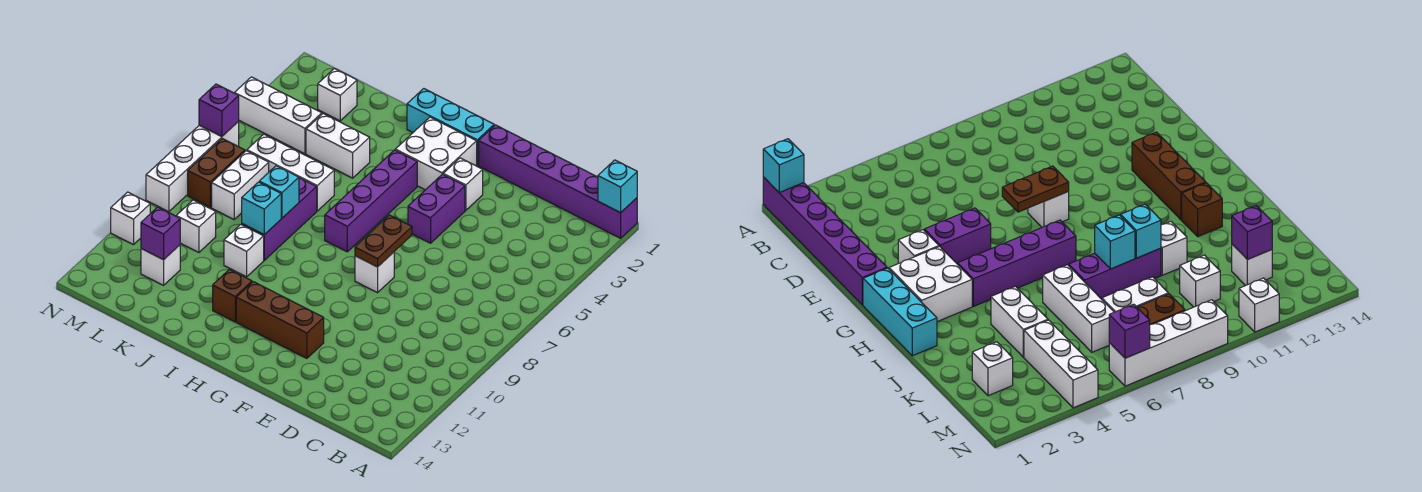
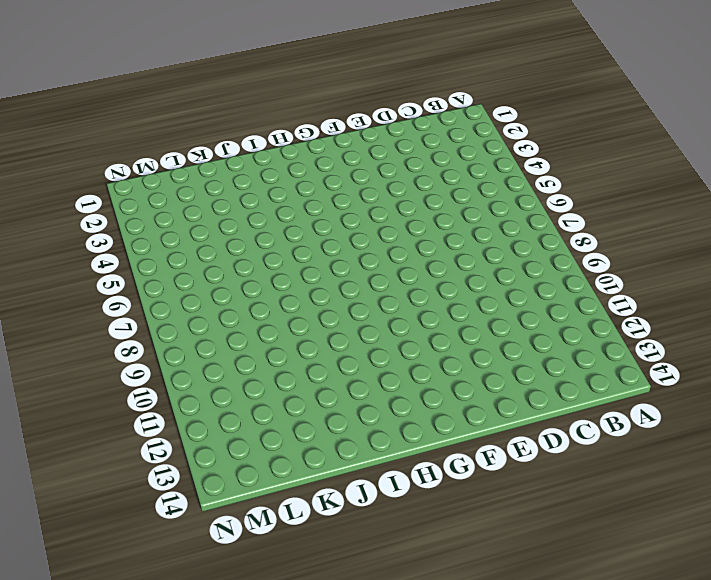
none -> purple 1x6 brick [479,125,637,238]
none -> white 1x1 brick [443,158,483,210]
none -> purple 1x2 brick [408,174,465,243]

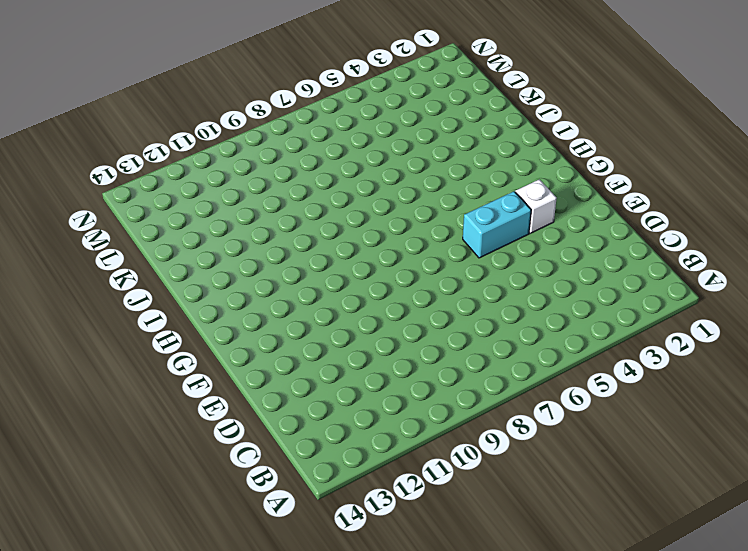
cyan 1x2 brick [463,191,531,258] -> purple 1x2 brick [408,174,465,243]
none -> purple 1x6 brick [479,125,637,238]
none -> white 1x1 brick [355,252,394,293]
none -> brown 1x3 brick [236,282,324,358]

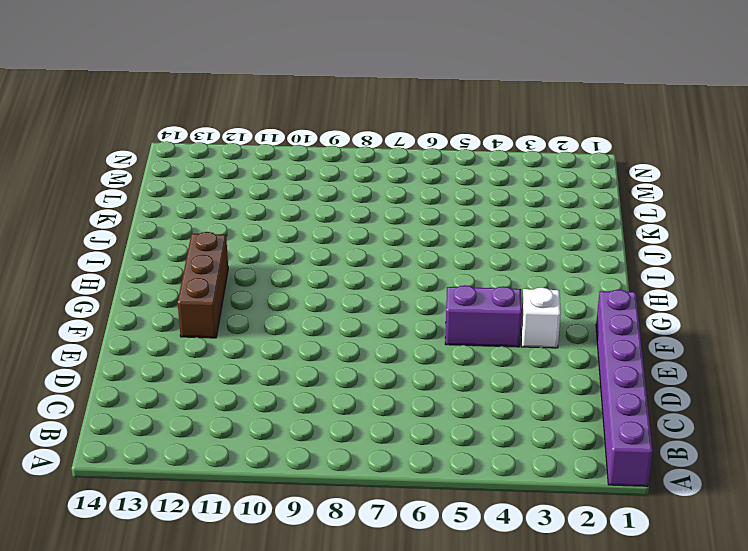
none -> white 1x1 brick [355,252,394,293]
none -> cyan 1x3 brick [407,89,494,165]
none -> white 2x2 brick [395,117,477,190]

